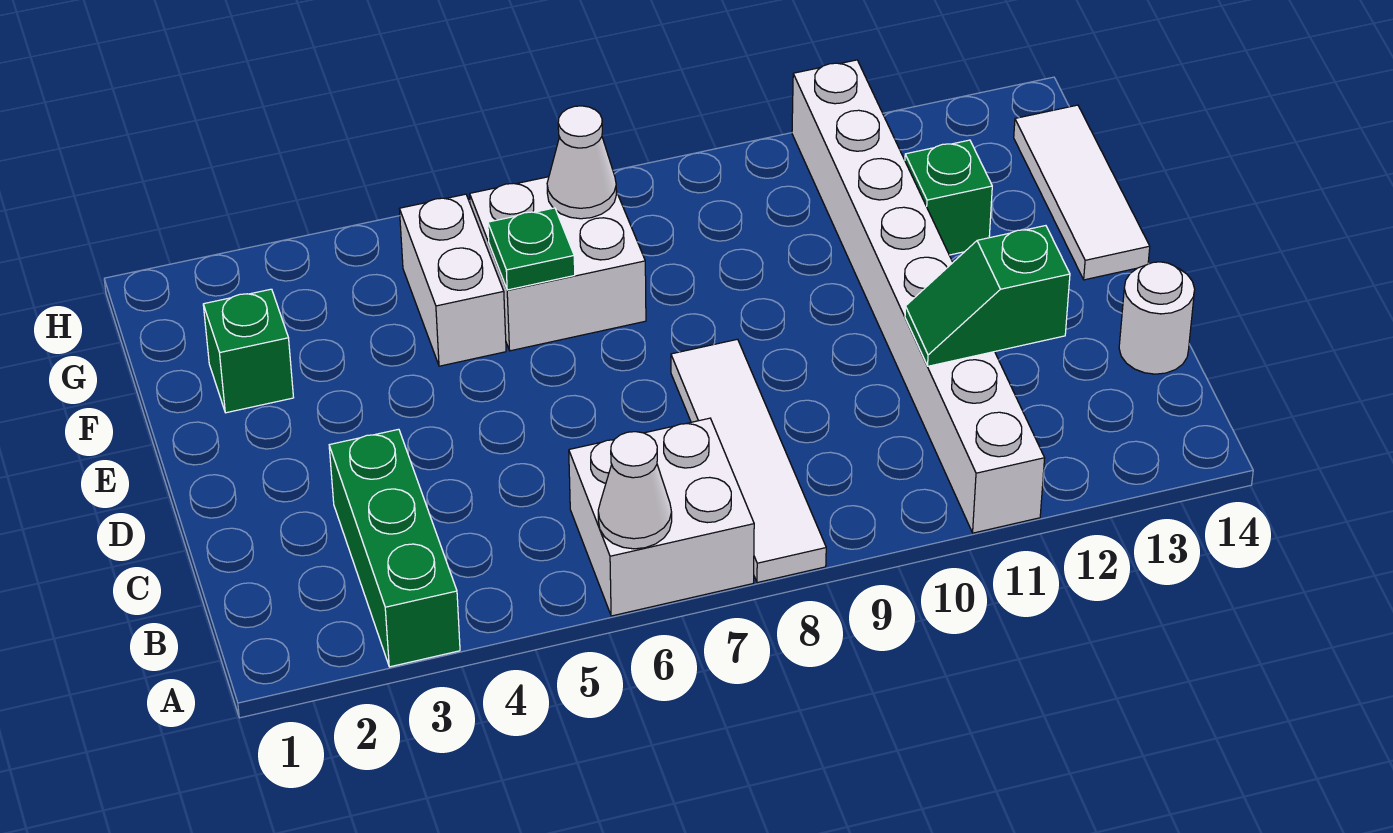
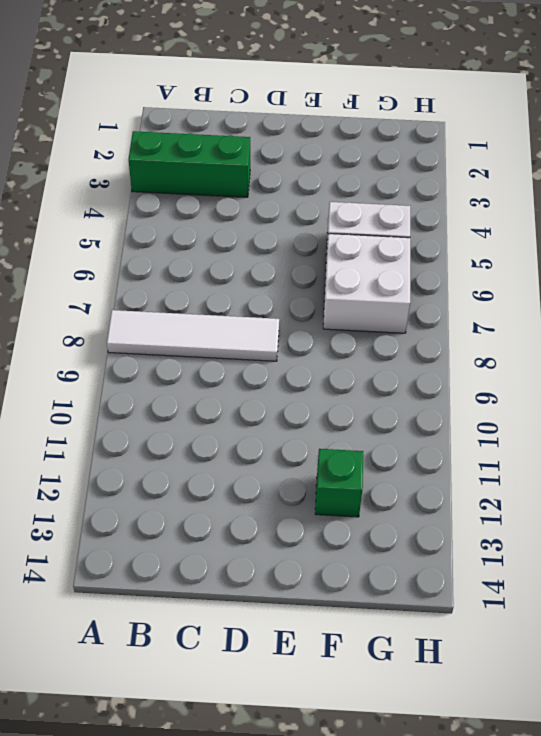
none -> white 2x2 brick [569,418,754,616]
none -> white 1x8 brick [792,60,1045,533]
none -> white 1x1 round brick [1119,262,1195,374]

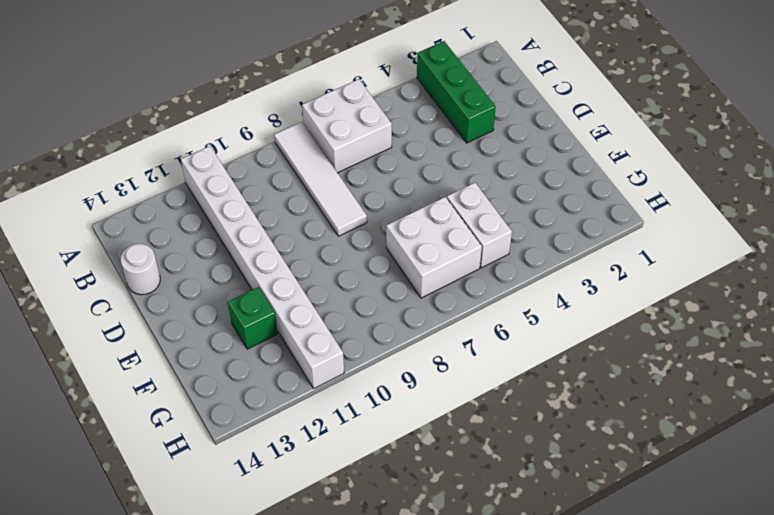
none -> white 1x3 tile [1014,105,1150,280]
none -> green 1x1 brick [203,289,294,413]
none -> white 1x1 cone [598,432,672,549]

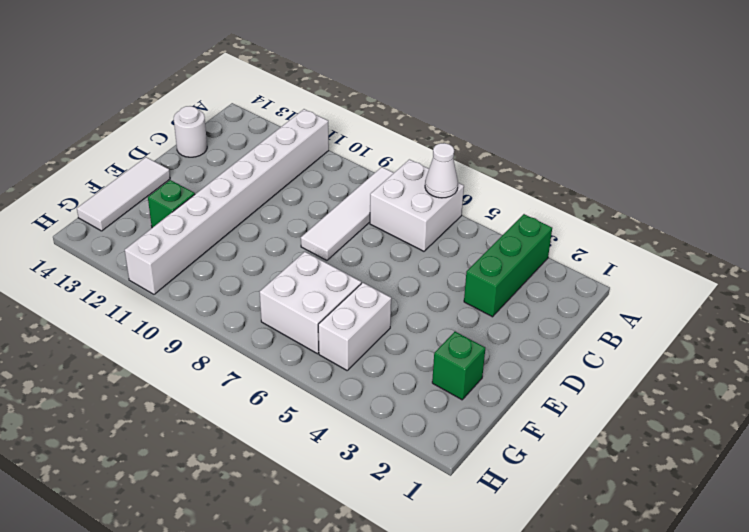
none -> green 1x2 slope [905,226,1070,366]
none -> green 1x1 plate [488,208,575,290]
none -> white 1x1 cone [547,106,616,219]

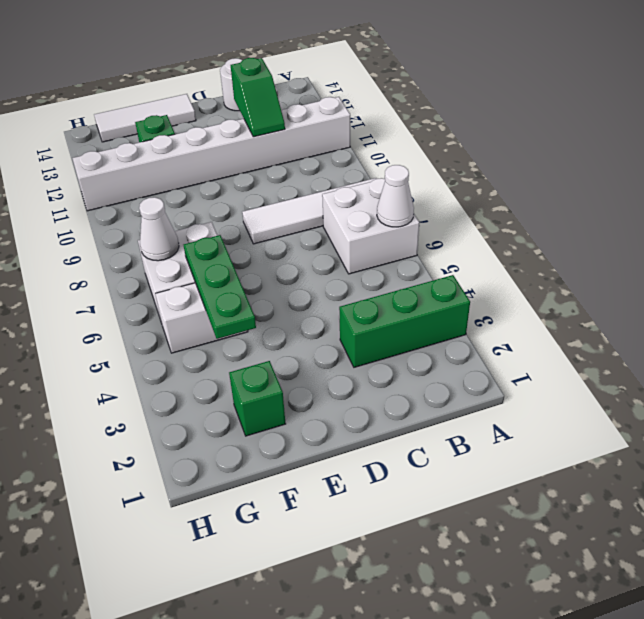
green 1x3 plate [184,235,256,339] -> green 1x1 plate [488,208,575,290]

